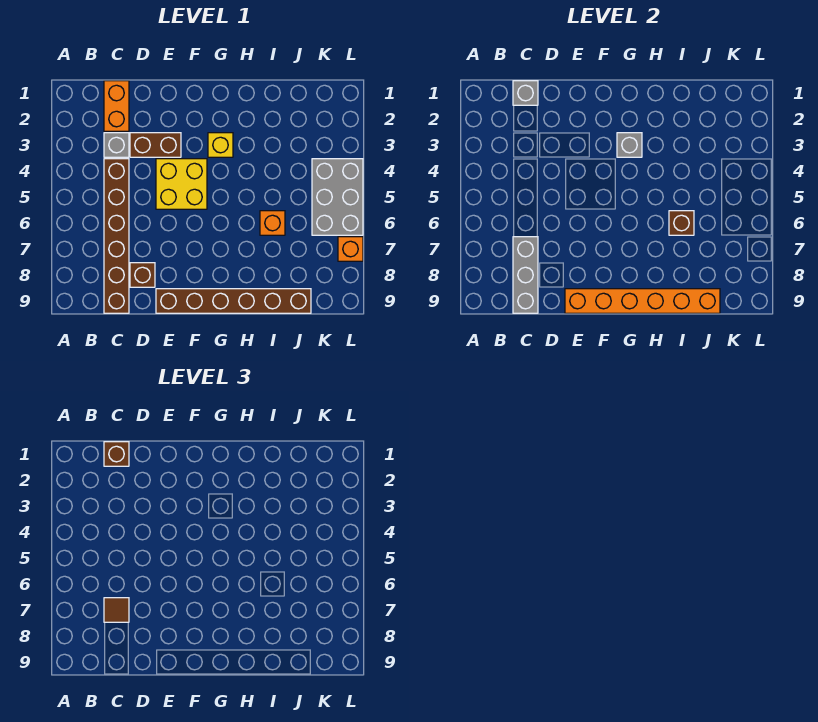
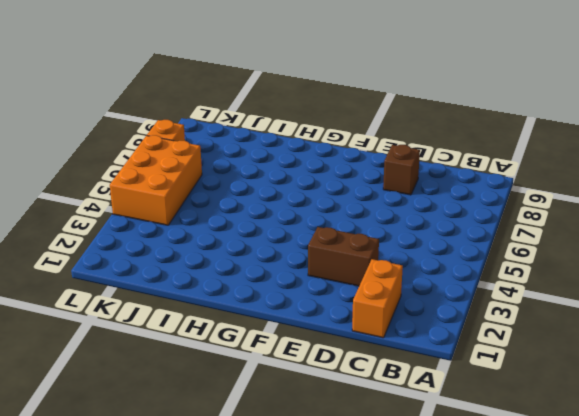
orange 2x3 brick [110,135,202,225] -> grey 2x3 brick [312,159,363,235]
none -> grey 1x1 brick [104,133,129,157]
none -> brown 1x6 brick [104,159,129,313]
none -> yellow 2x2 brick [156,159,207,209]

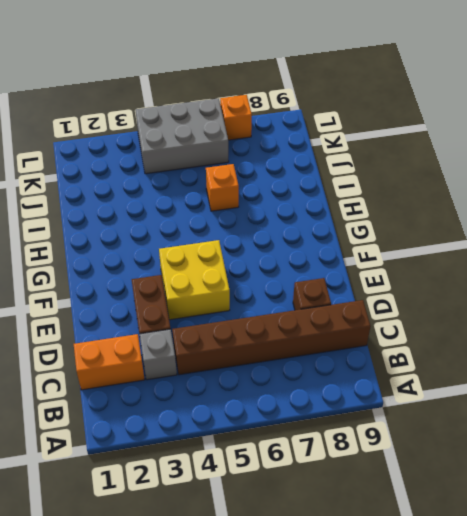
none -> brown 1x6 brick [156,289,311,313]
none -> yellow 1x1 brick [208,133,233,157]
none -> grey 1x1 brick [513,81,538,105]

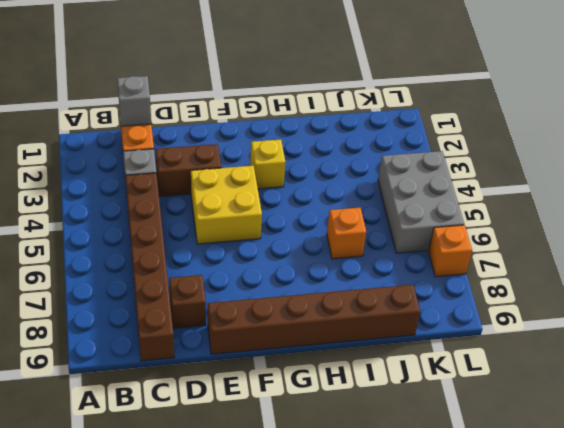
none -> grey 1x3 brick [513,237,538,313]
none -> orange 1x6 brick [565,289,720,313]
none -> grey 1x1 brick [617,133,642,157]

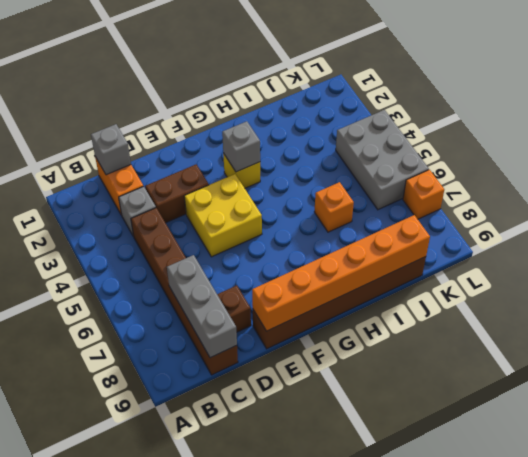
none -> brown 1x1 brick [669,211,694,235]
none -> brown 1x1 brick [104,442,129,466]
none -> brown 1x1 tile [104,598,129,622]

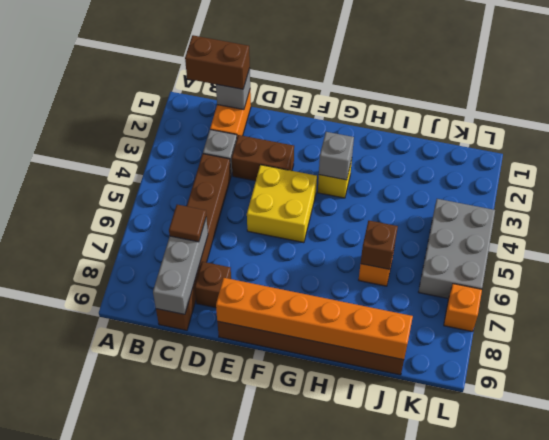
brown 1x2 brick [185,35,250,89] -> brown 1x1 brick [104,442,129,466]

